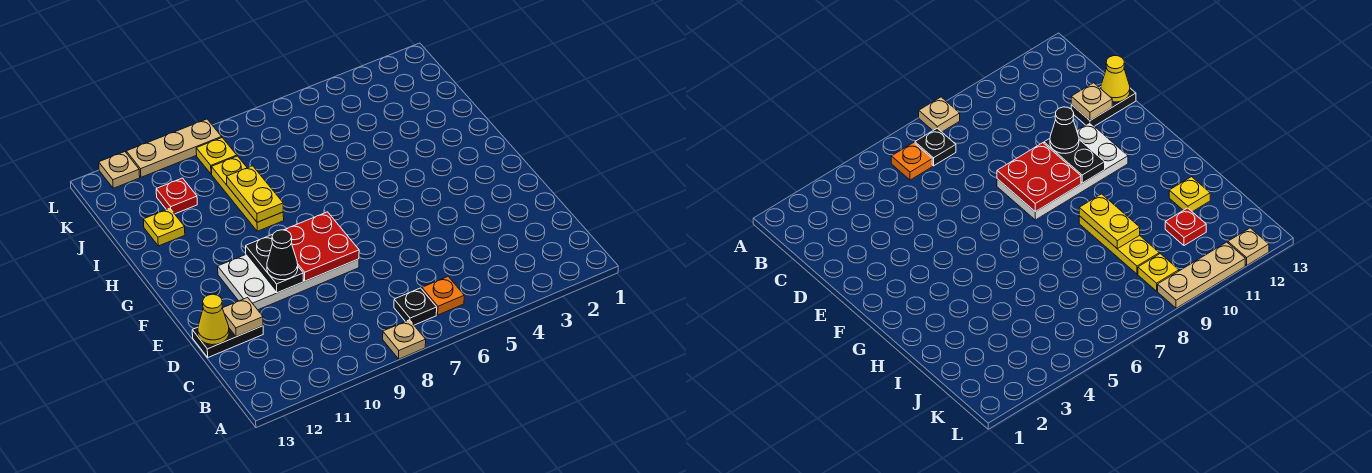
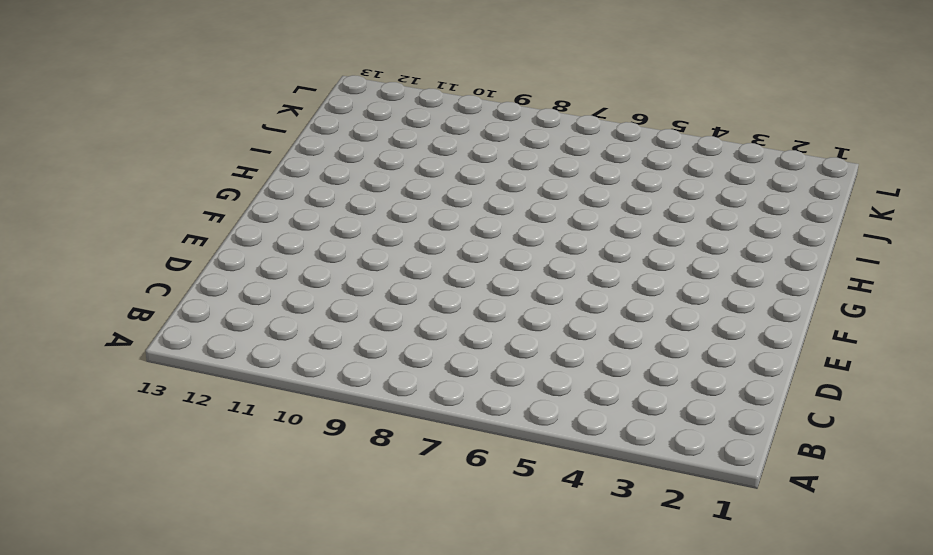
none -> tan 1x1 plate [383,320,426,359]
none -> orange 1x1 plate [422,277,464,315]
none -> black 1x1 plate [394,288,437,325]

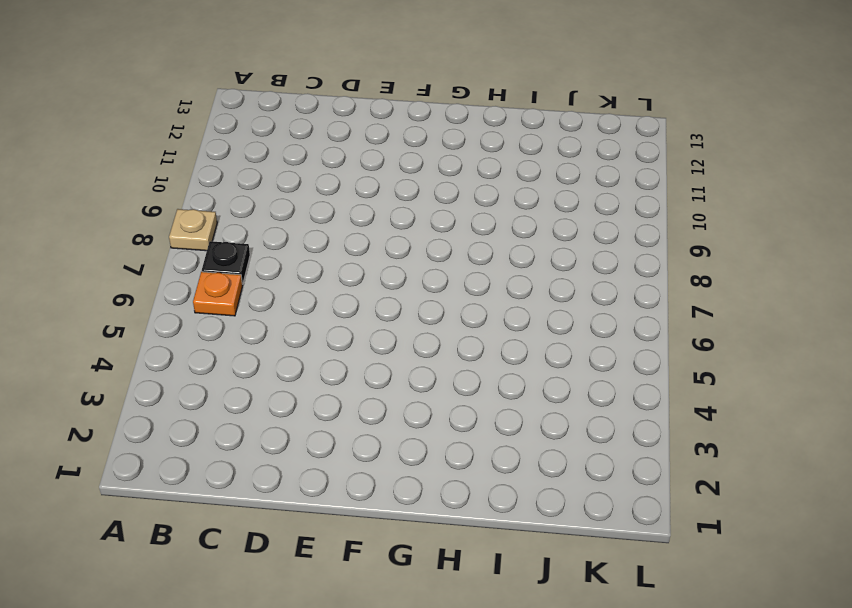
none -> black 1x2 plate [192,326,263,357]
none -> white 2x4 plate [218,255,359,310]
none -> yellow 1x3 plate [212,156,284,231]

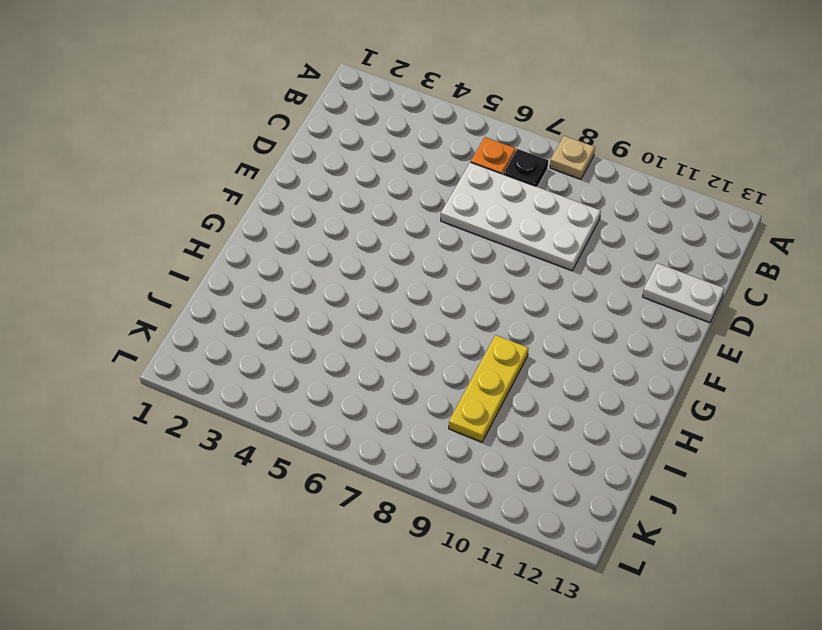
white 2x4 plate [441,162,601,270] -> white 2x4 plate moved to [218,255,359,310]
white 1x2 plate [643,263,724,323] -> black 1x2 plate [192,326,263,357]
none -> yellow 1x1 plate [143,208,185,246]
none -> red 1x1 plate [156,178,197,214]
none -> yellow 1x1 plate [196,138,237,174]

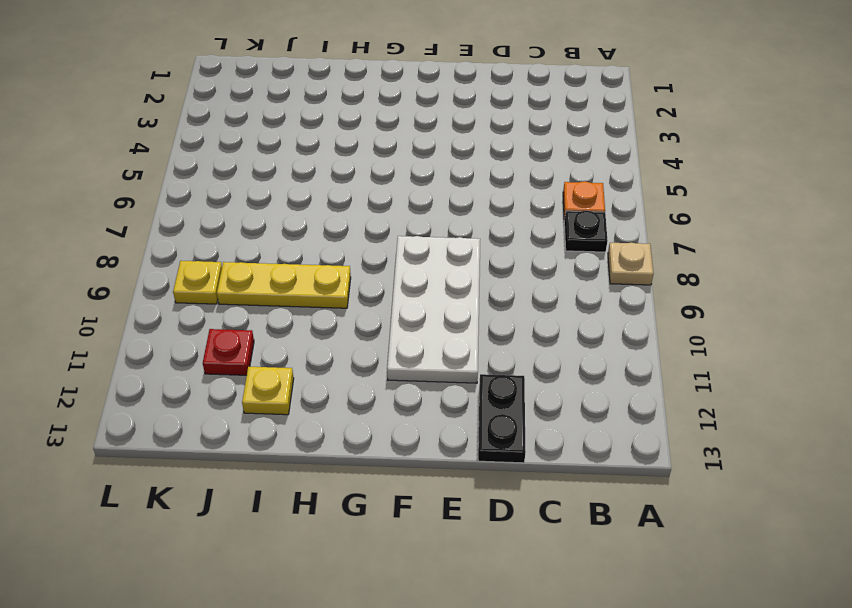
none -> tan 1x3 plate [126,119,222,177]
none -> tan 1x1 plate [99,152,140,188]
none -> tan 1x1 plate [223,298,263,337]

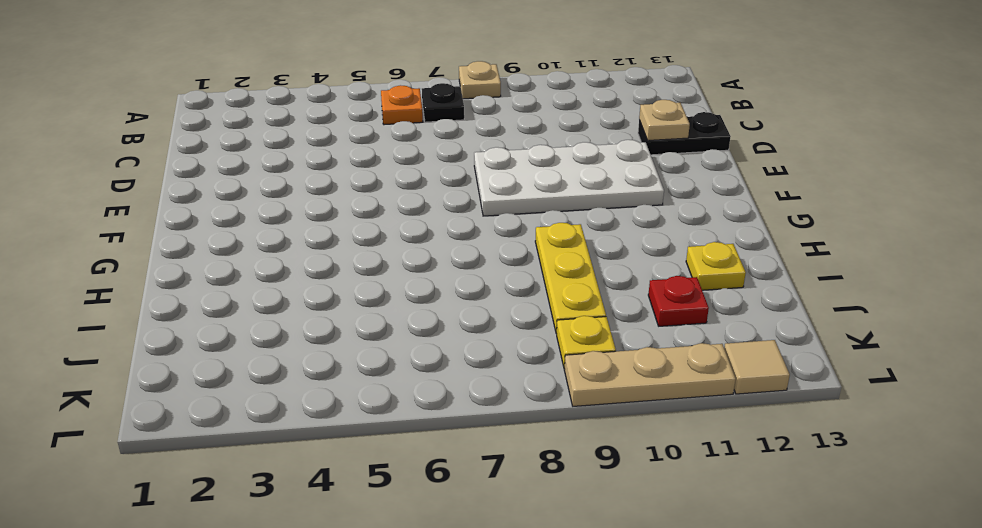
tan 1x1 tile [724,340,790,394] -> tan 1x1 plate [99,152,140,188]
none -> yellow 1x1 cone [198,294,229,345]
none -> red 2x2 plate [284,212,359,281]
none -> black 1x2 plate [246,235,303,293]

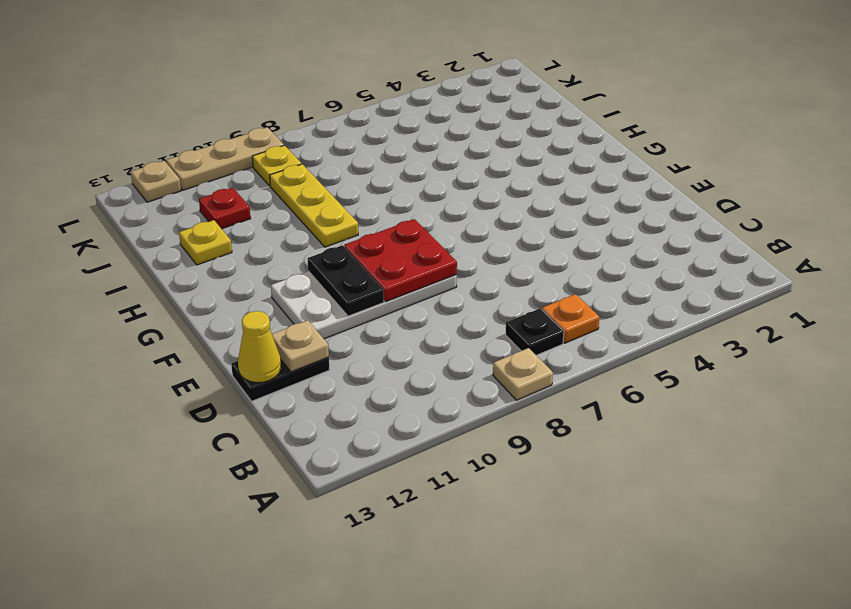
none -> yellow 1x2 plate [227,166,283,222]
none -> black 1x1 cone [267,230,298,280]

